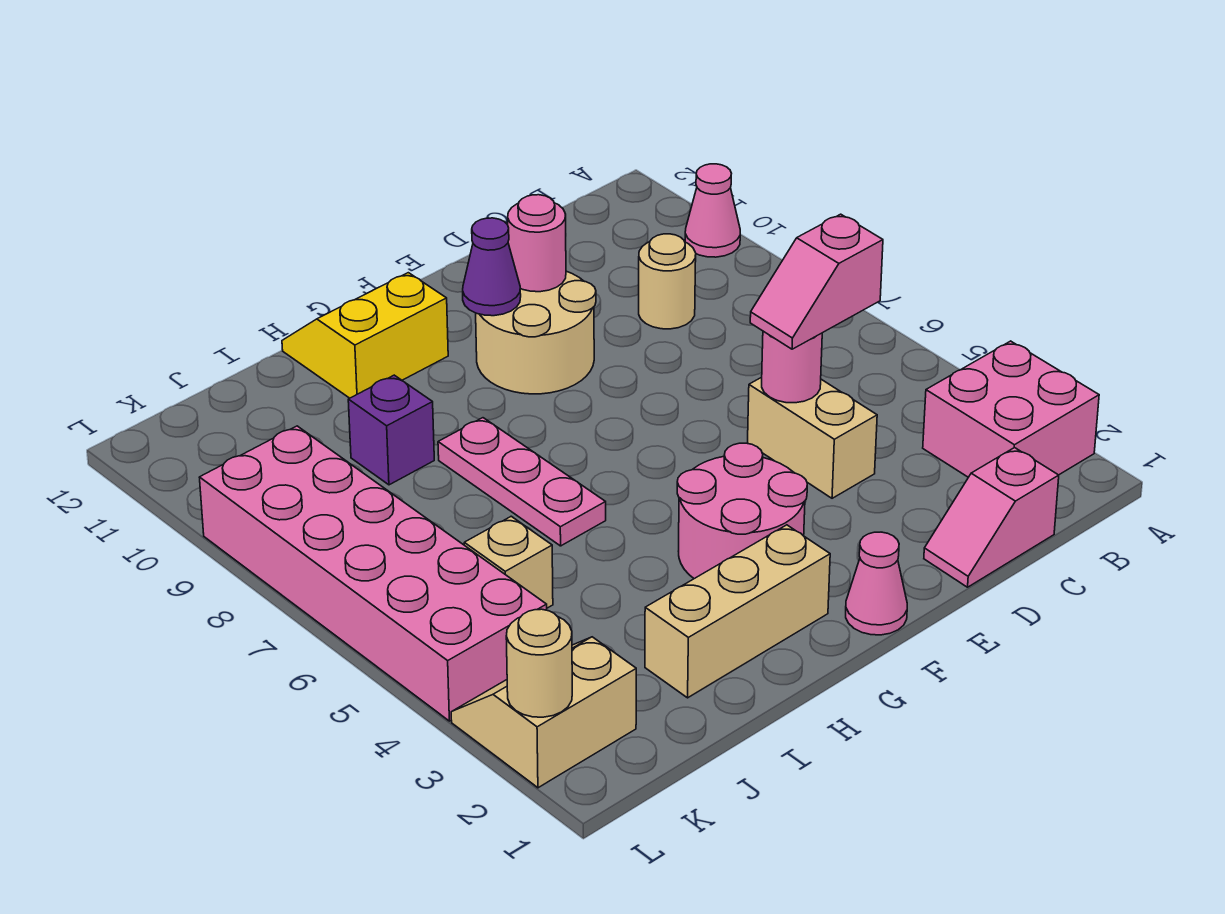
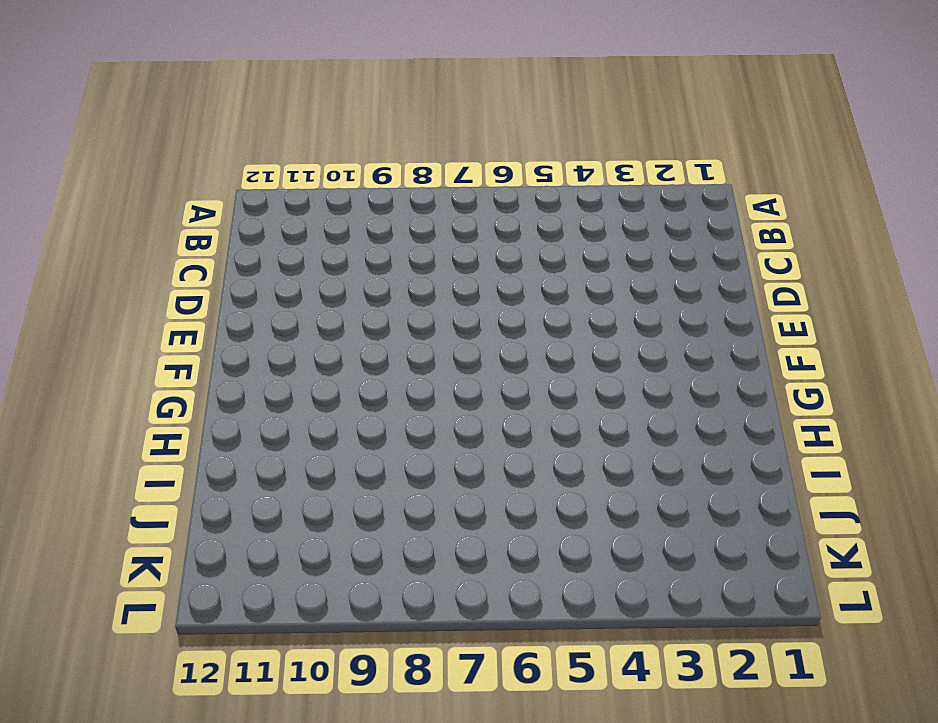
none -> pink 2x2 brick [923,341,1099,477]
none -> pink 1x1 cone [685,164,740,257]
none -> pink 1x2 slope [924,448,1059,587]

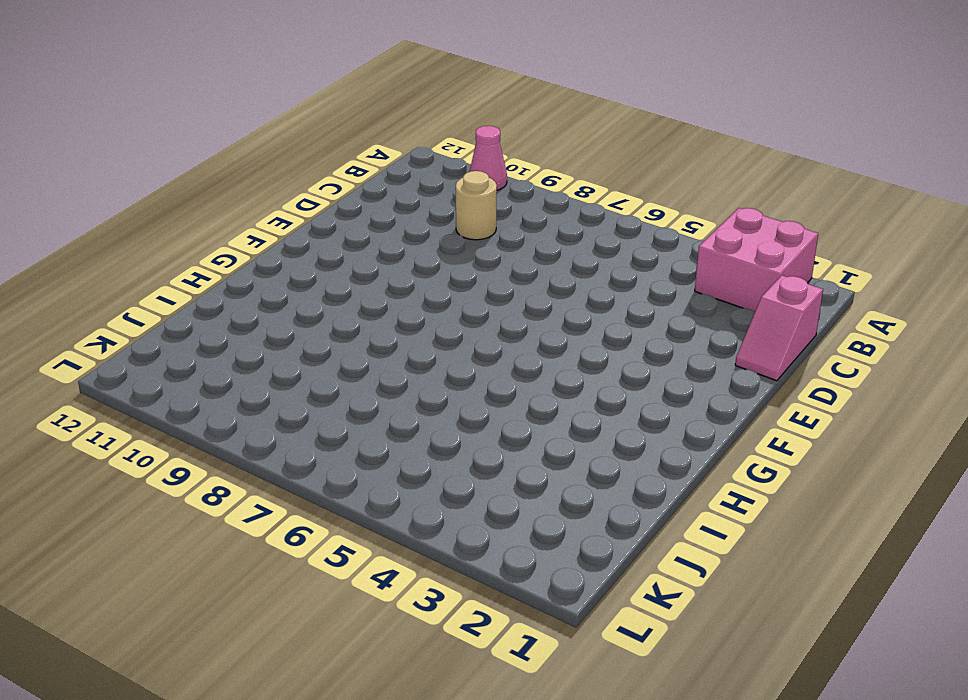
none -> tan 1x2 brick [748,377,877,498]
none -> tan 2x2 round brick [476,271,596,394]
none -> pink 1x1 cone [846,532,907,635]

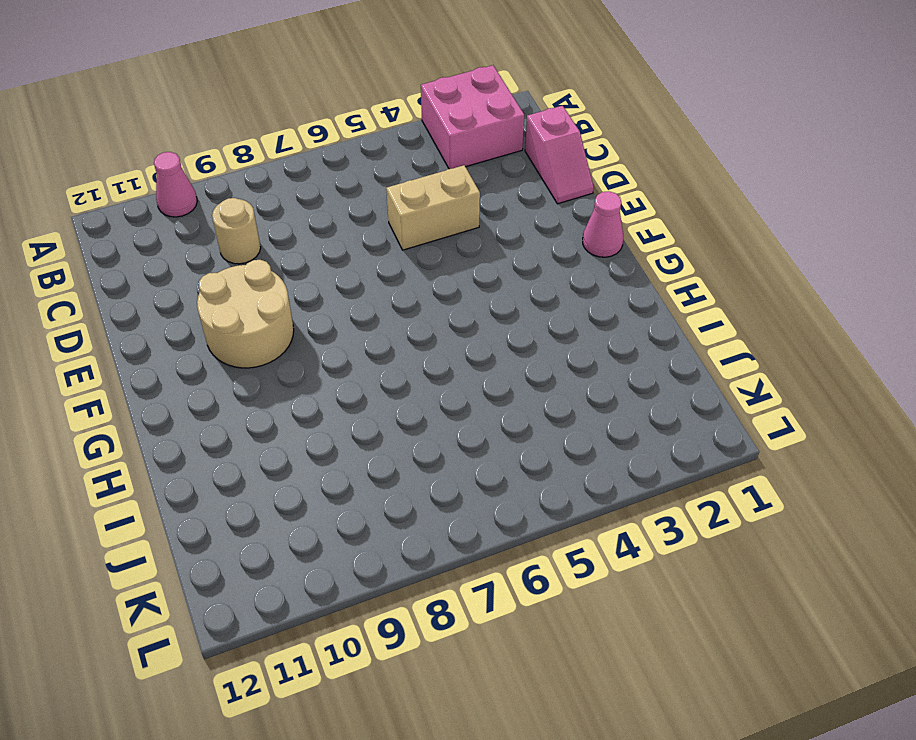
none -> pink 2x2 round brick [677,443,807,579]
none -> tan 1x3 brick [645,525,830,698]
none -> yellow 2x2 slope [282,273,448,398]

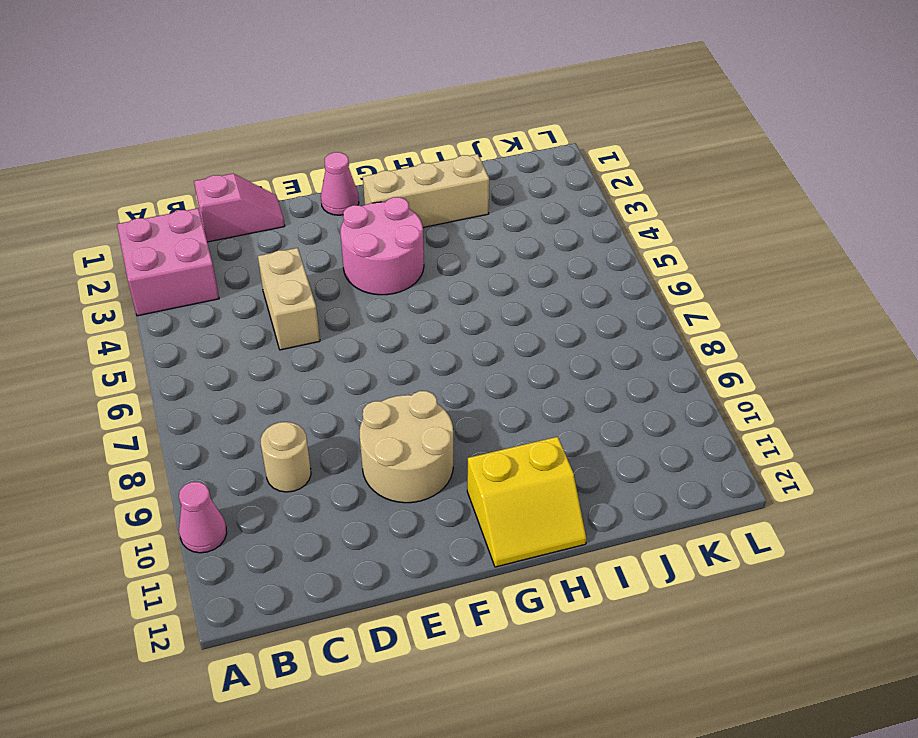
none -> pink 1x3 plate [438,418,606,546]
none -> purple 1x1 brick [348,375,434,485]
none -> tan 1x1 brick [464,516,553,608]

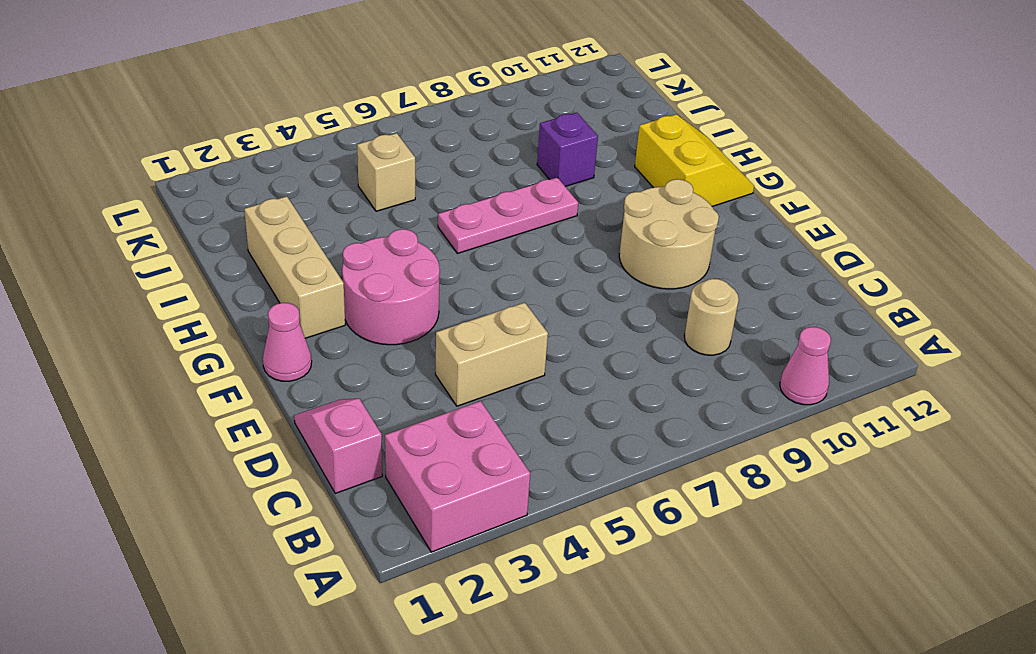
none -> tan 2x2 slope [451,637,636,788]
none -> pink 2x6 brick [199,426,547,721]
none -> pink 1x1 round brick [762,331,822,403]

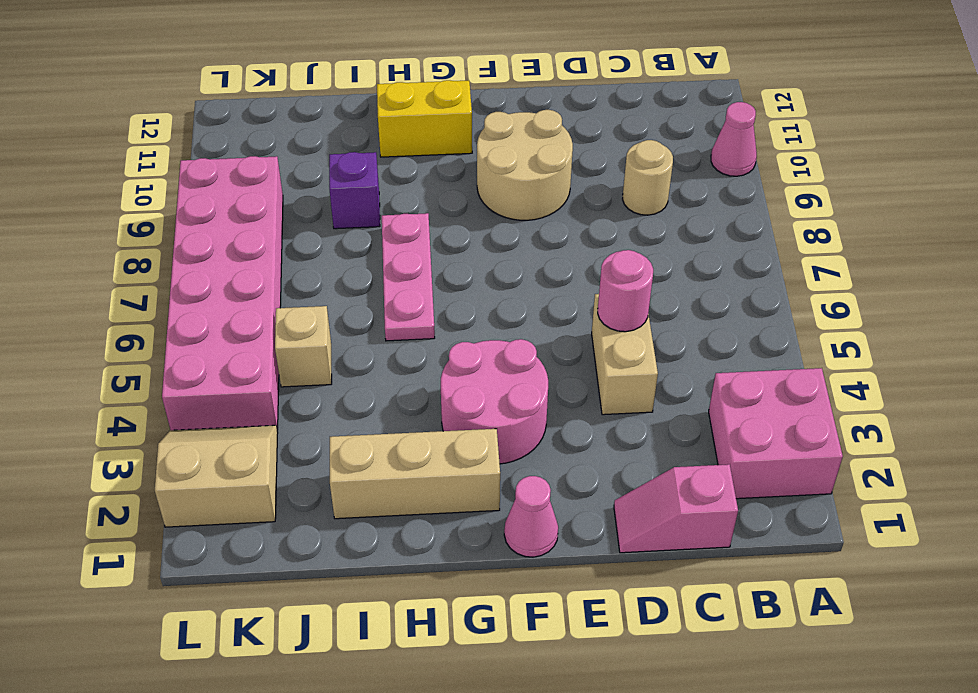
none -> pink 1x1 round brick [508,195,566,292]
none -> purple 1x1 cone [463,218,521,316]
none -> tan 1x1 round brick [506,609,572,717]

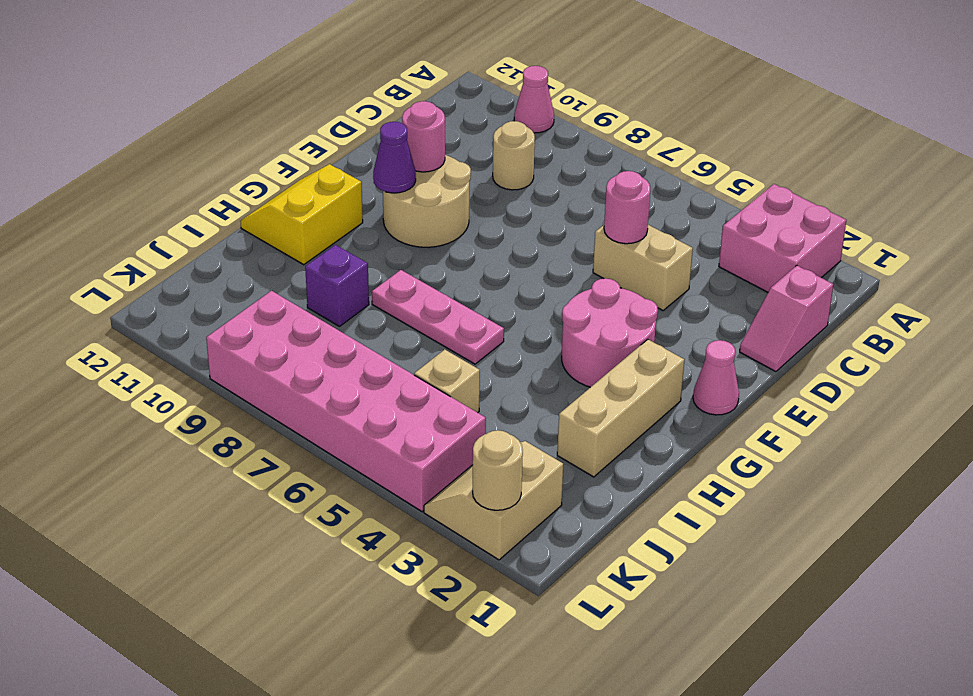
none -> pink 1x2 slope [750,214,883,349]

